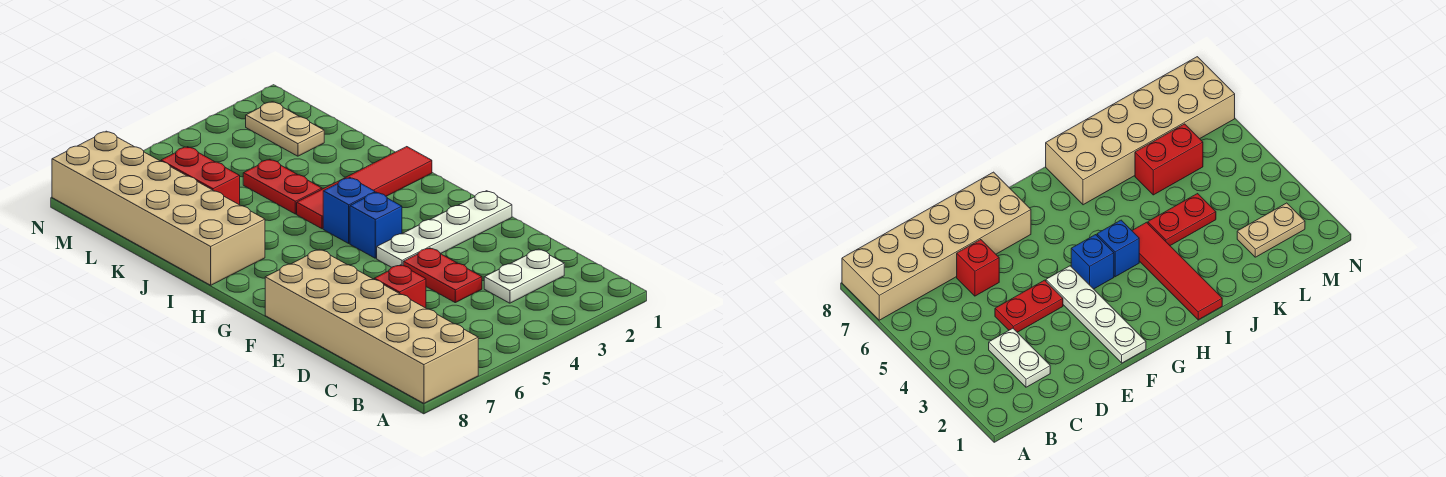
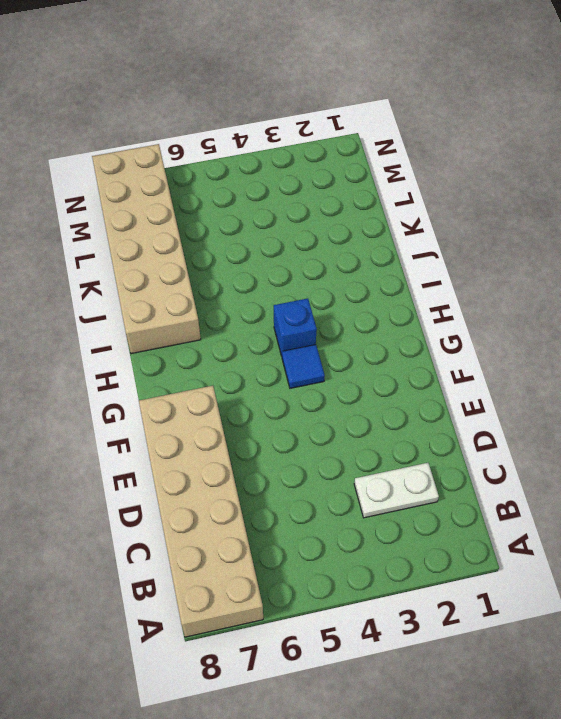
blue 1x1 tile [282,345,325,388] -> blue 1x1 brick [350,192,402,258]
none -> red 1x2 plate [403,248,482,303]
none -> red 1x1 brick [374,265,426,308]
none -> white 1x4 plate [377,191,512,267]

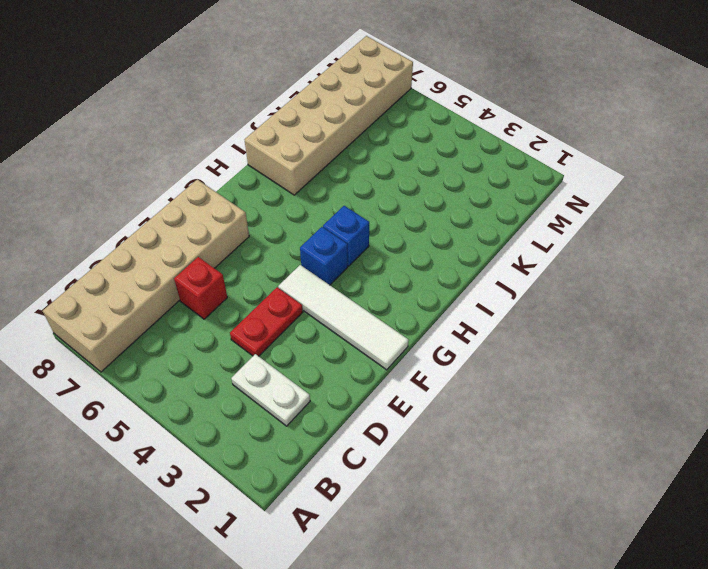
white 1x4 tile [278,265,409,370] -> white 1x4 plate [377,191,512,267]
none -> red 1x4 tile [297,147,432,229]
none -> red 1x2 plate [243,159,322,214]
none -> red 1x2 brick [161,147,240,205]

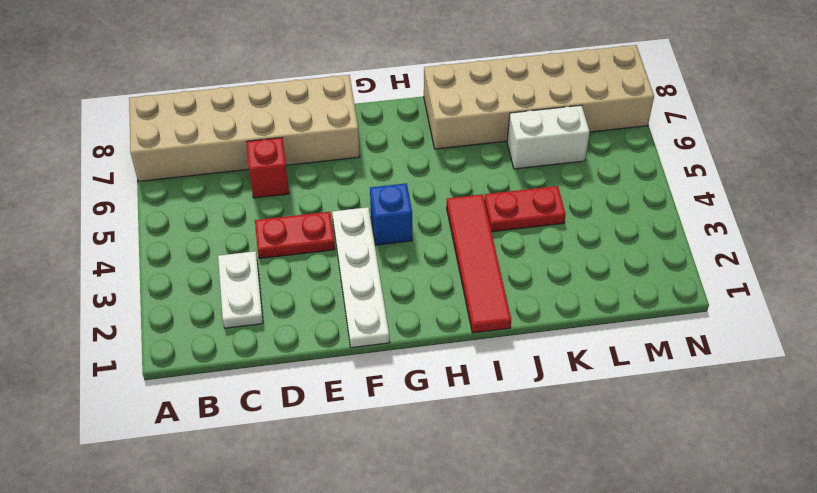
white 1x2 brick [507,105,590,169] -> red 1x2 brick [161,147,240,205]
none -> blue 1x1 brick [323,178,375,243]
none -> tan 1x2 plate [246,102,324,156]

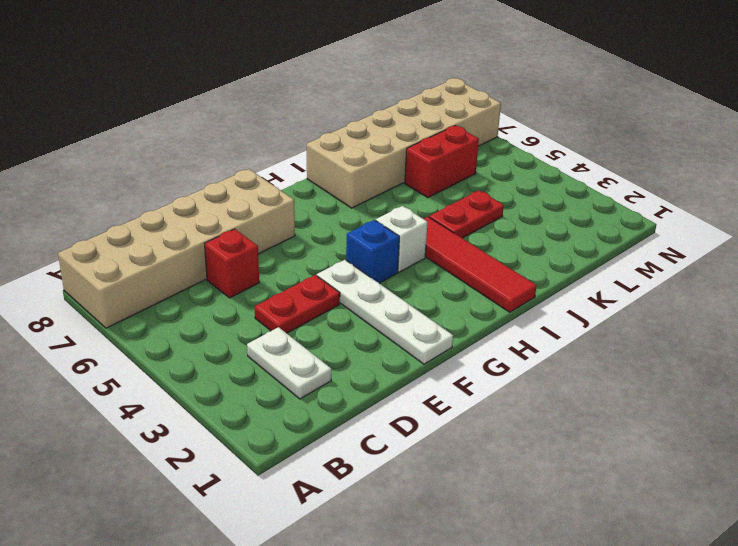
white 1x1 brick [376,206,428,272] -> blue 1x1 brick [323,178,375,243]
none -> tan 1x2 plate [246,102,324,156]

